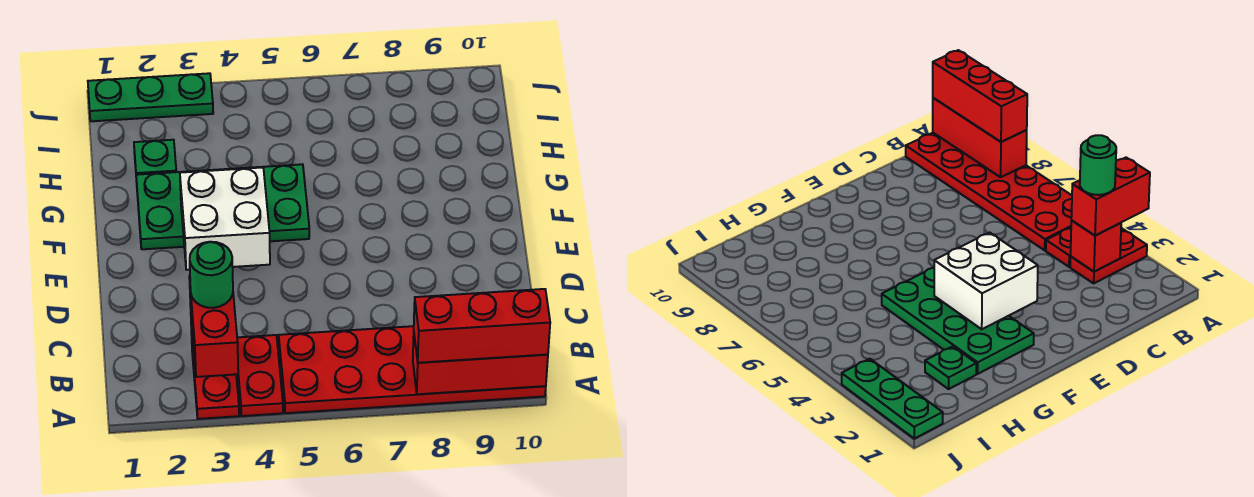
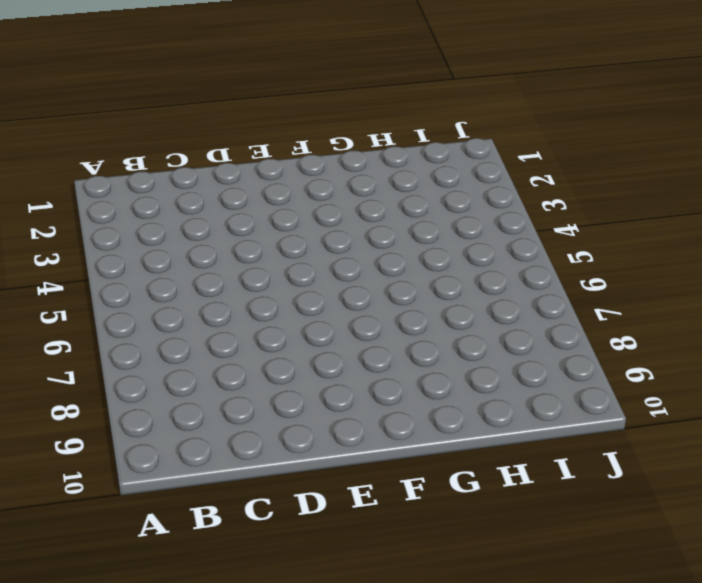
none -> red 1x2 plate [192,350,239,419]
none -> red 1x2 plate [237,335,283,416]
none -> red 2x6 plate [279,326,546,413]

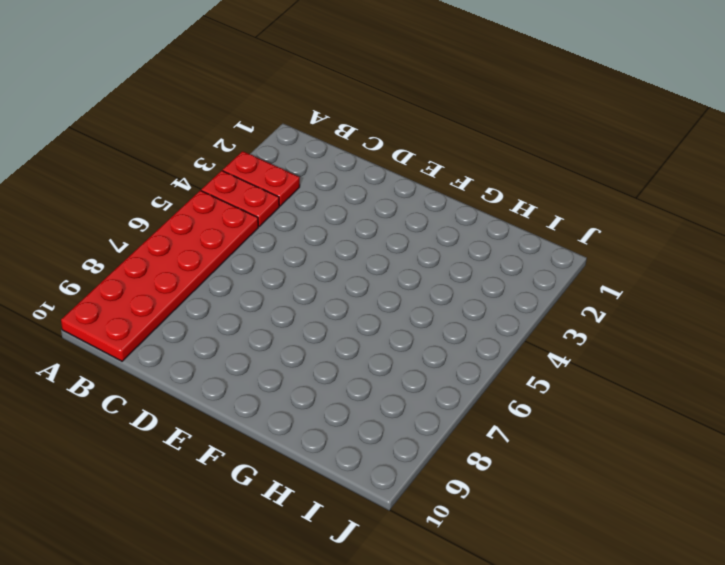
none -> green 2x4 plate [136,164,309,249]
none -> green 1x1 plate [134,140,176,175]
none -> green 1x3 plate [88,73,213,121]

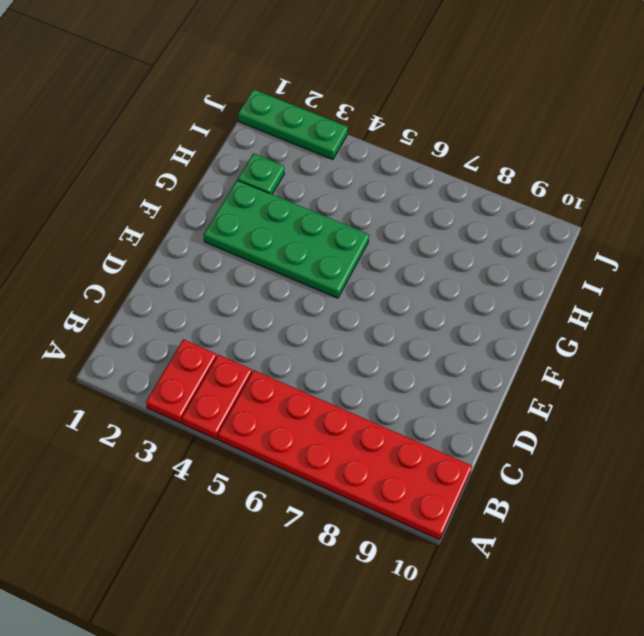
none -> red 1x3 brick [413,336,548,394]
none -> red 1x1 brick [1071,221,1121,272]
none -> white 2x2 brick [180,167,270,270]

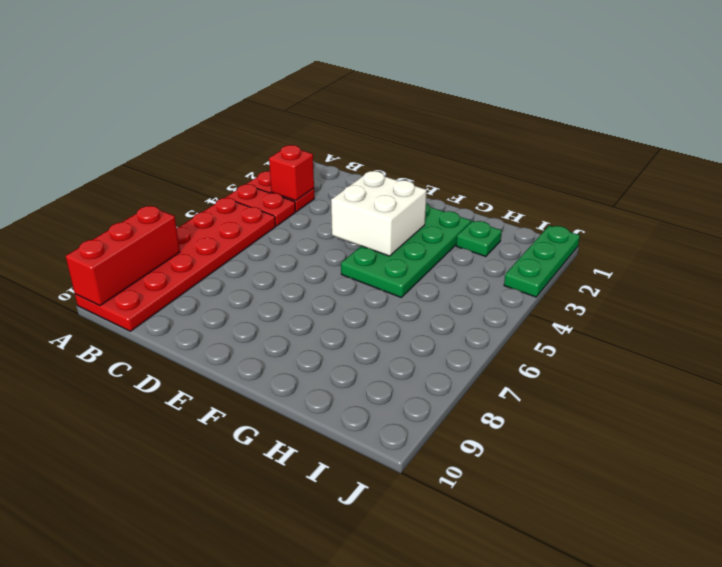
none -> red 1x2 brick [189,276,238,377]
none -> red 1x3 brick [414,289,550,363]
none -> green 1x1 round brick [190,242,233,308]

